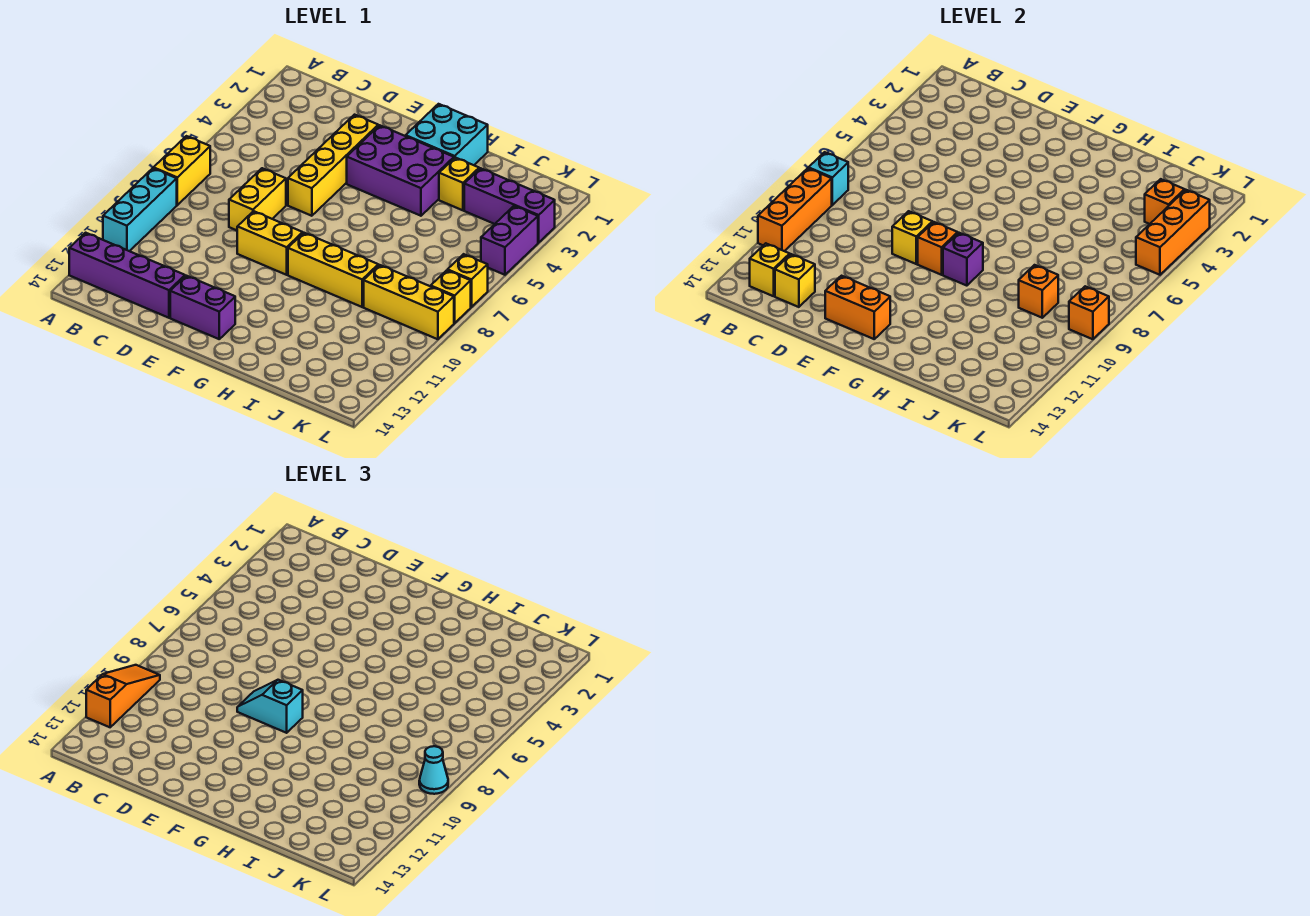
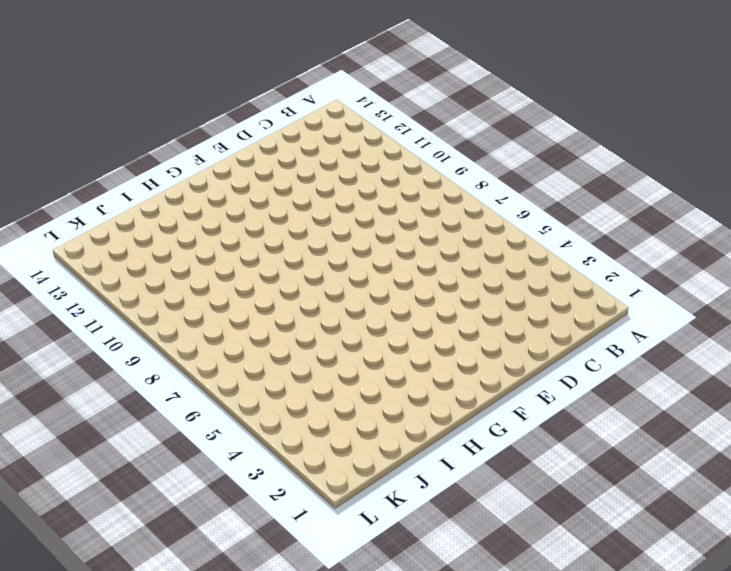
none -> yellow 1x2 brick [153,136,210,205]
none -> cyan 1x3 brick [103,168,177,251]
none -> purple 1x4 brick [69,233,185,318]
none -> yellow 1x2 brick [229,168,286,230]

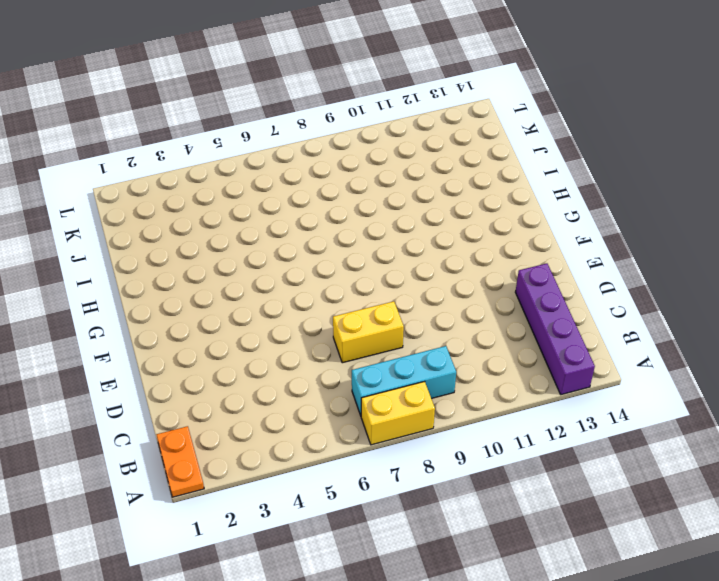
orange 1x2 plate [157,426,204,497] -> none
cyan 1x3 brick [352,346,456,416] -> cyan 1x3 brick moved to [103,168,177,251]
none -> yellow 1x4 brick [288,115,378,216]
none -> yellow 1x2 brick [237,211,303,275]
none -> purple 1x2 brick [170,276,235,339]
none -> purple 2x3 brick [347,125,454,216]

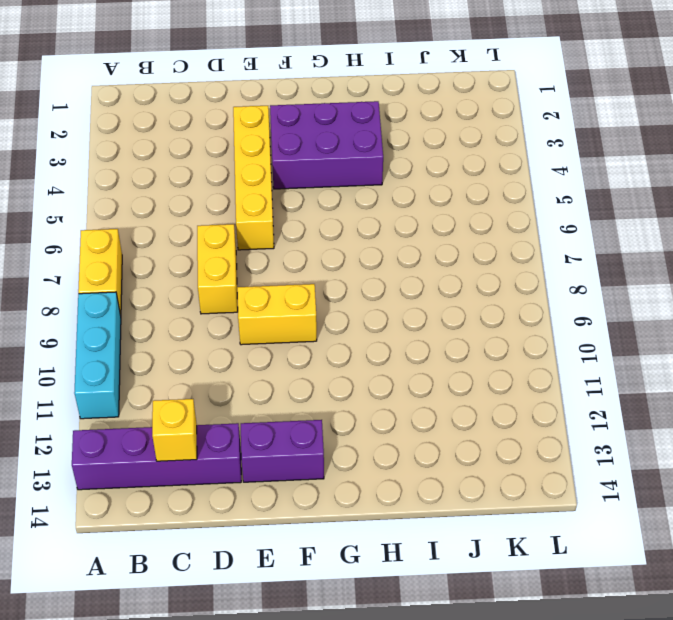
none -> cyan 2x2 brick [406,104,488,165]
none -> yellow 1x3 brick [288,233,378,307]
none -> yellow 1x1 brick [439,158,479,210]
none -> purple 1x3 brick [464,168,555,243]

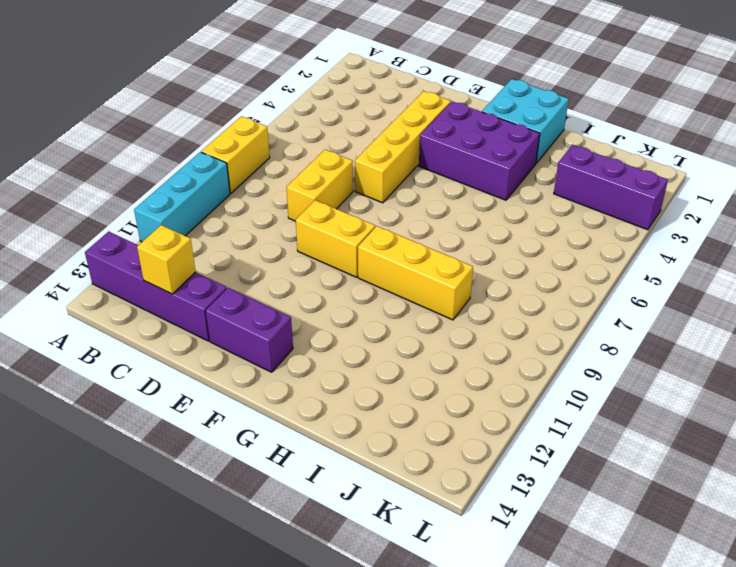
none -> yellow 1x1 brick [439,158,479,210]
none -> yellow 1x3 brick [364,265,454,339]
none -> purple 1x2 brick [481,206,538,275]
none -> yellow 1x1 brick [448,254,488,307]

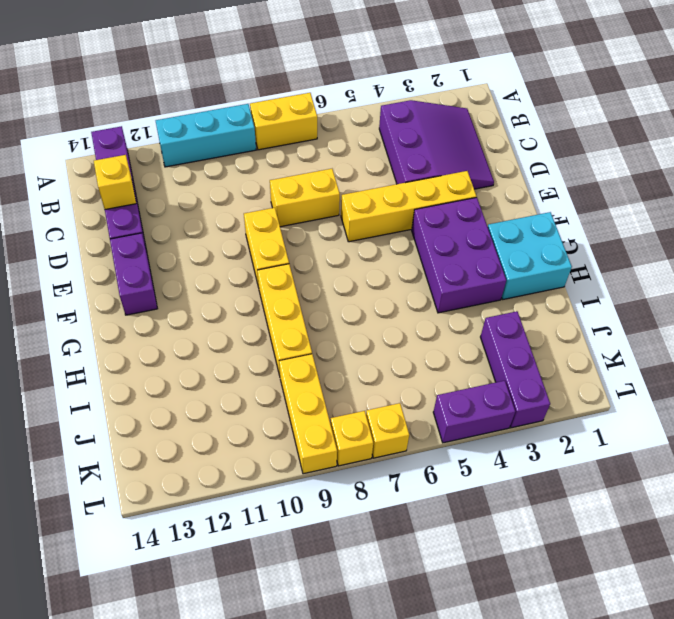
purple 3x3 slope [379,100,494,189] -> none
none -> yellow 1x1 brick [439,158,479,210]
none -> cyan 1x1 brick [808,152,848,205]
none -> orange 1x3 brick [758,168,832,251]
none -> yellow 1x1 brick [750,243,790,296]

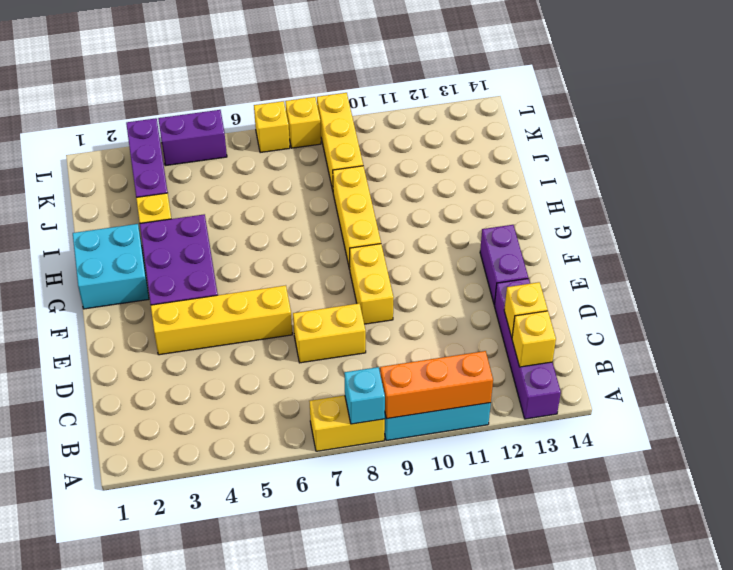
none -> yellow 1x1 brick [892,211,932,264]
none -> orange 1x2 brick [825,276,890,339]
none -> orange 1x1 brick [918,222,958,275]
none -> purple 1x1 brick [943,233,983,286]

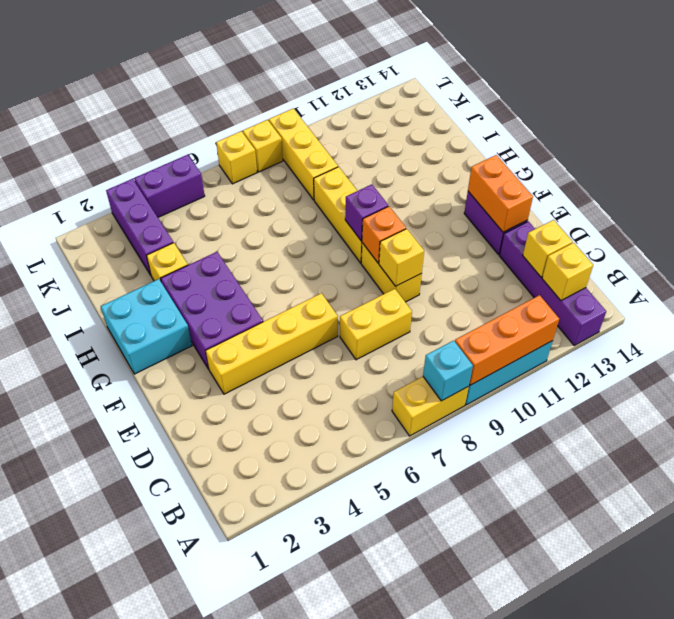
none -> orange 1x1 brick [1019,265,1058,318]
none -> orange 1x1 brick [1145,179,1185,224]
none -> orange 1x3 brick [1136,190,1210,275]
none -> orange 1x1 brick [1069,286,1109,339]

